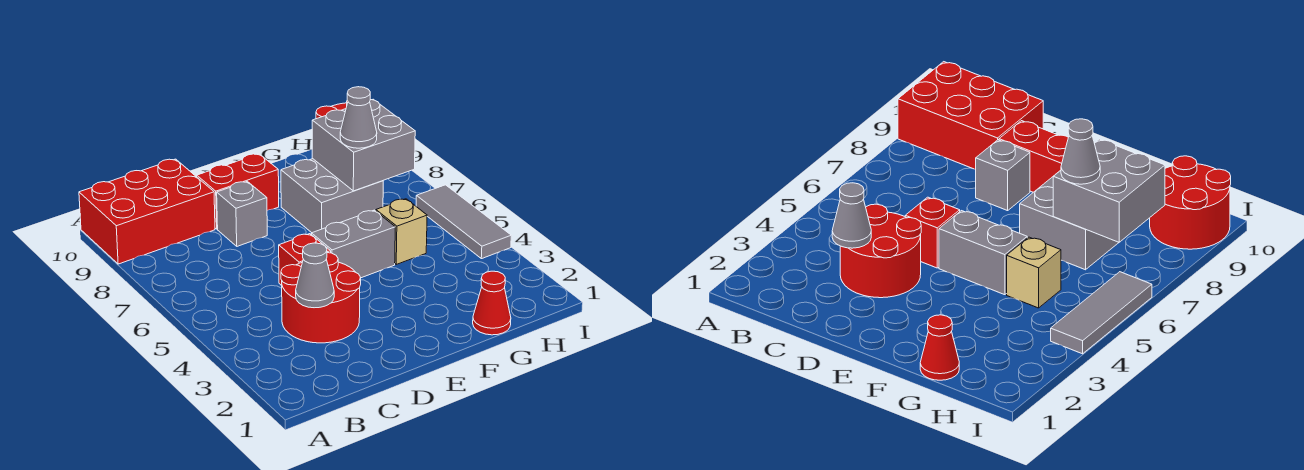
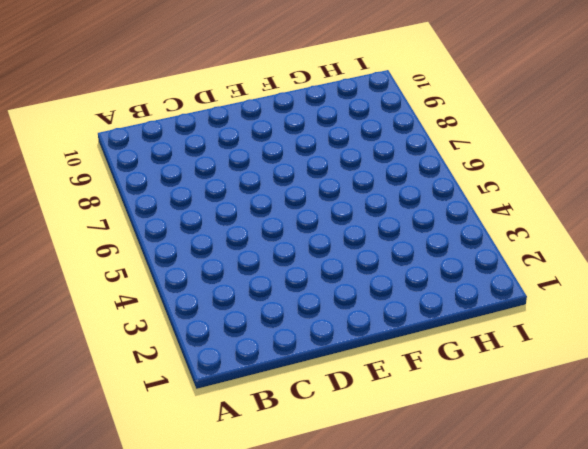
none -> red 2x3 brick [79,159,215,264]
none -> red 2x2 round brick [281,253,361,343]
none -> red 1x1 brick [279,234,331,285]

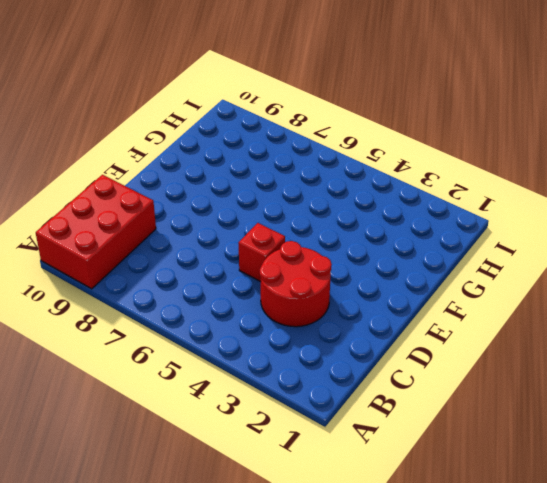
none -> grey 1x1 brick [217,181,267,246]
none -> red 1x2 brick [197,154,279,229]
none -> grey 1x2 brick [312,210,395,278]

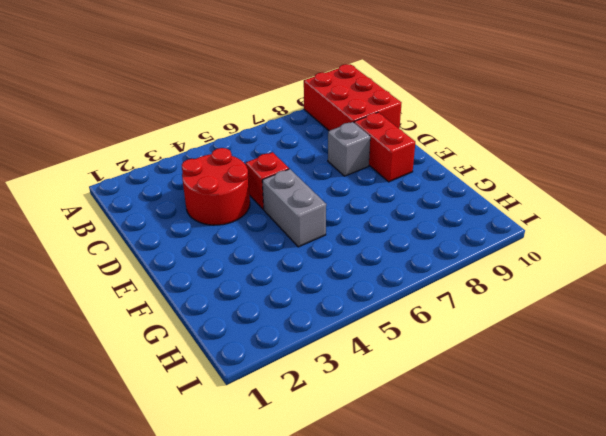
none -> grey 2x2 brick [281,159,383,233]
none -> red 1x1 cone [473,271,511,335]
none -> tan 1x1 brick [376,199,427,264]

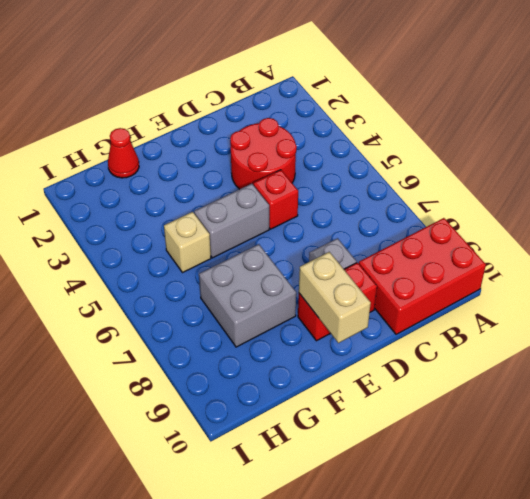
tan 1x2 brick [299,252,371,343] -> none
none -> red 2x2 round brick [1150,156,1231,249]
none -> grey 1x3 tile [416,185,511,259]
none -> grey 1x1 cone [296,243,334,308]

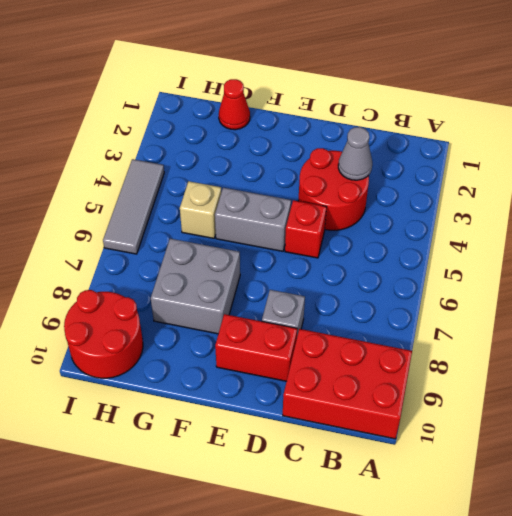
none -> grey 2x2 brick [312,99,415,191]
none -> grey 1x1 cone [340,87,377,148]

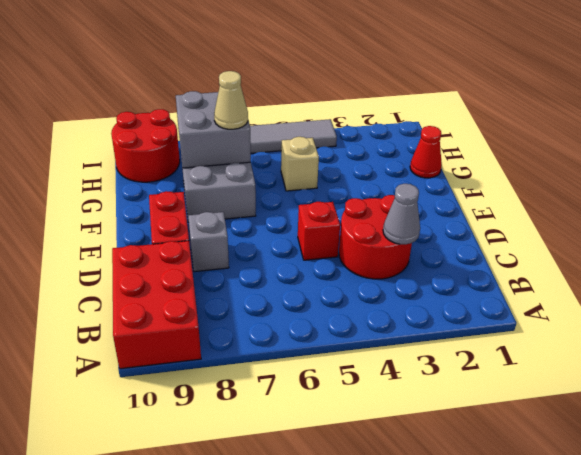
tan 1x1 cone [214,71,248,129] -> grey 1x1 cone [340,87,377,148]
none -> grey 1x2 brick [312,210,395,278]

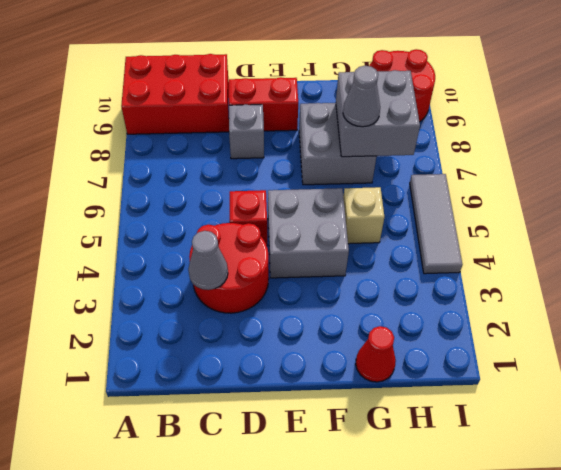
grey 2x2 brick [268,188,349,278] -> grey 1x2 brick [312,210,395,278]

